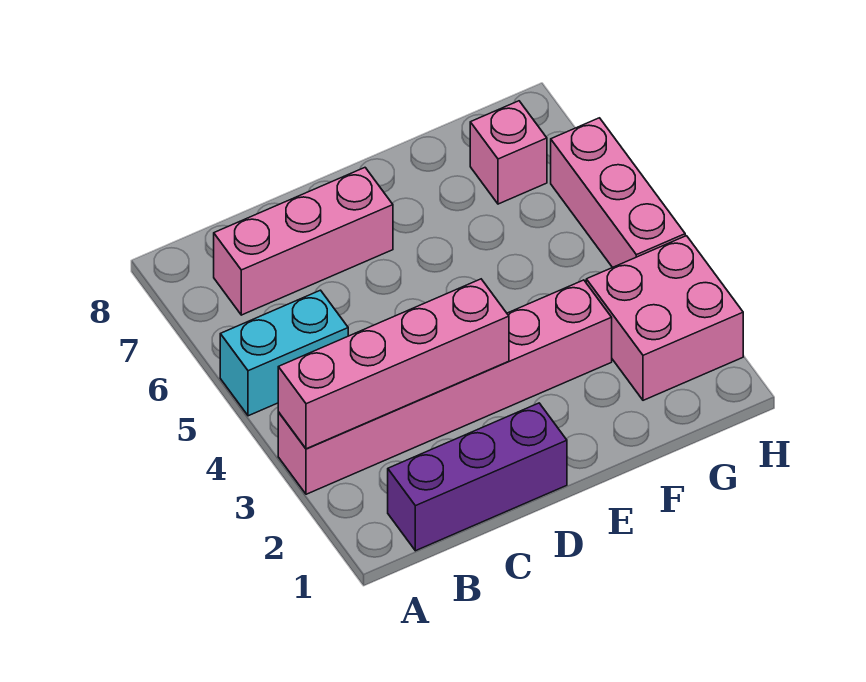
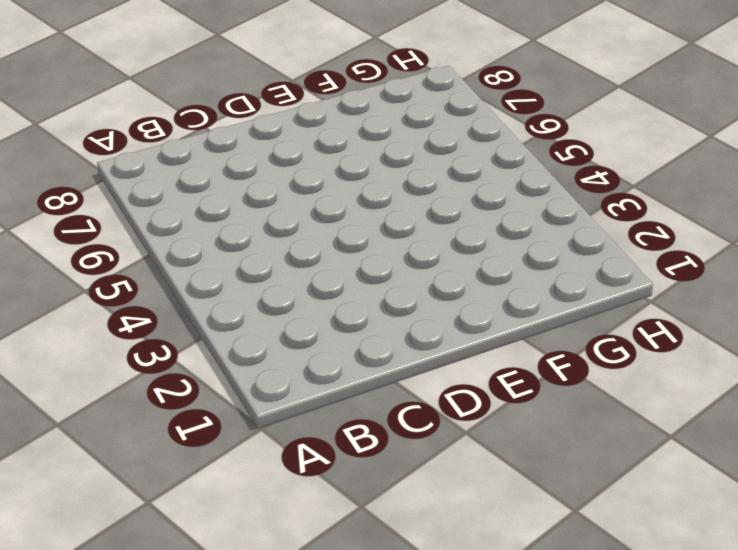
none -> pink 1x6 brick [278,280,612,494]
none -> cyan 1x2 brick [220,290,348,416]

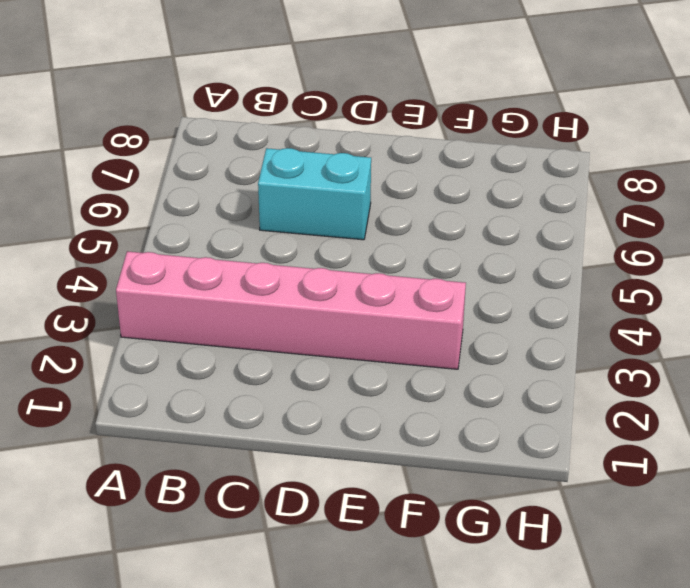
cyan 1x2 brick [258,148,371,240] -> cyan 1x2 brick moved to [220,290,348,416]
none -> purple 1x3 brick [388,403,567,551]
none -> pink 1x3 brick [214,168,393,315]

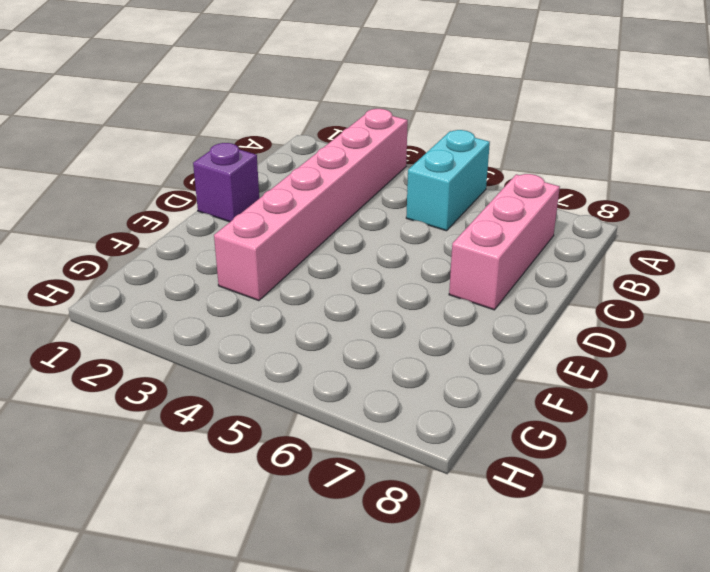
purple 1x1 brick [193,143,259,222] -> purple 1x3 brick [388,403,567,551]
none -> pink 2x2 brick [586,236,743,400]
none -> pink 1x1 brick [470,101,547,204]

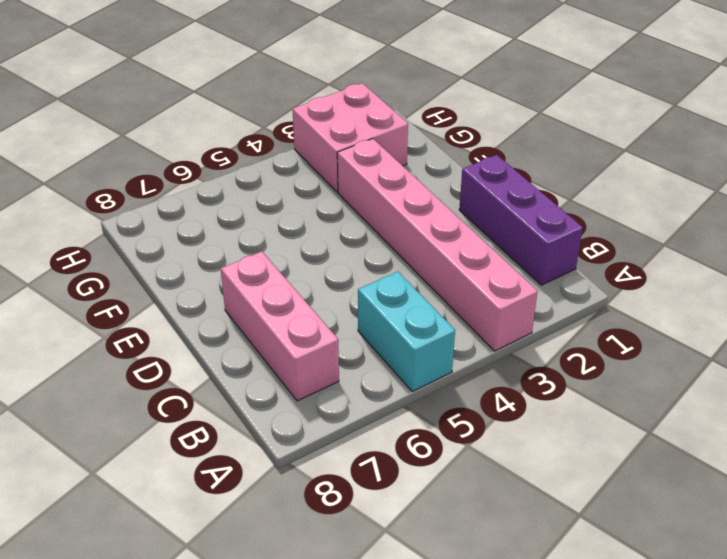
none -> pink 1x1 brick [470,101,547,204]
none -> pink 1x3 brick [551,118,685,267]

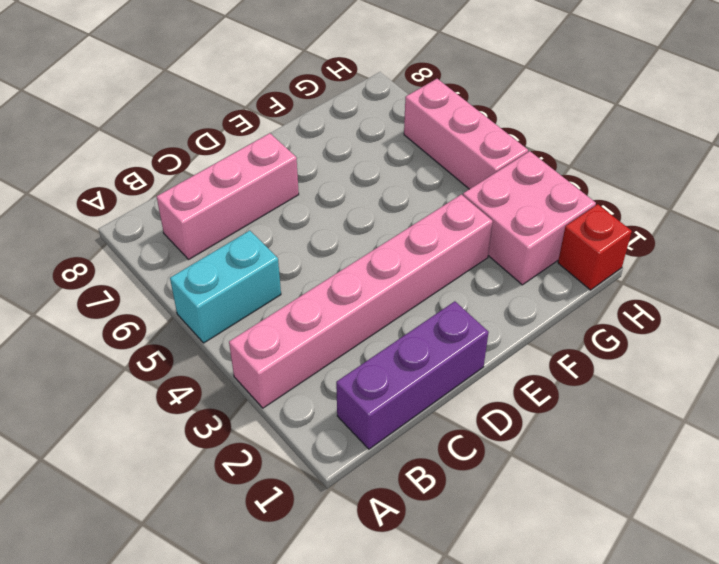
red 1x1 brick [558,204,632,290] -> none
none -> pink 1x1 brick [470,101,547,204]
none -> pink 1x4 brick [278,279,509,449]

